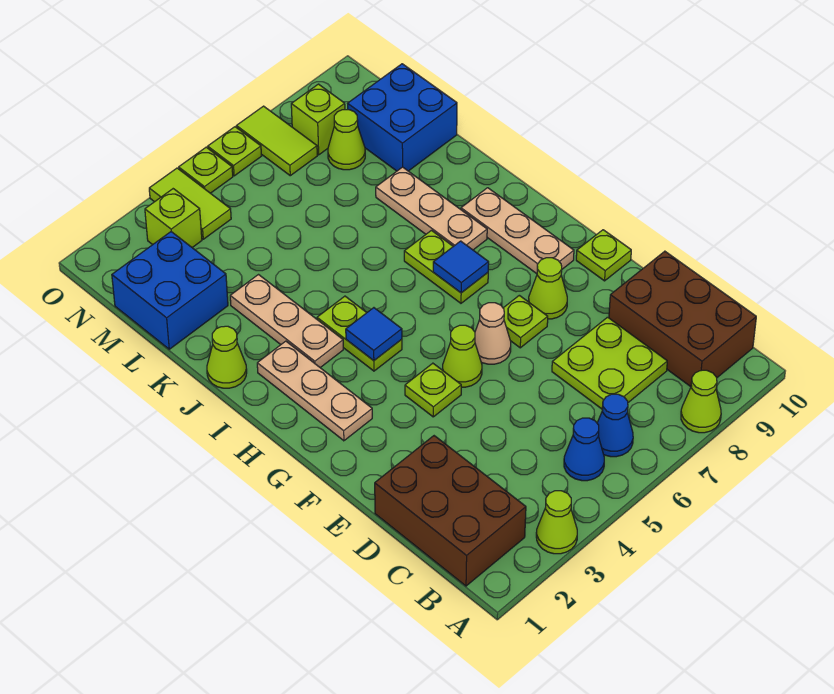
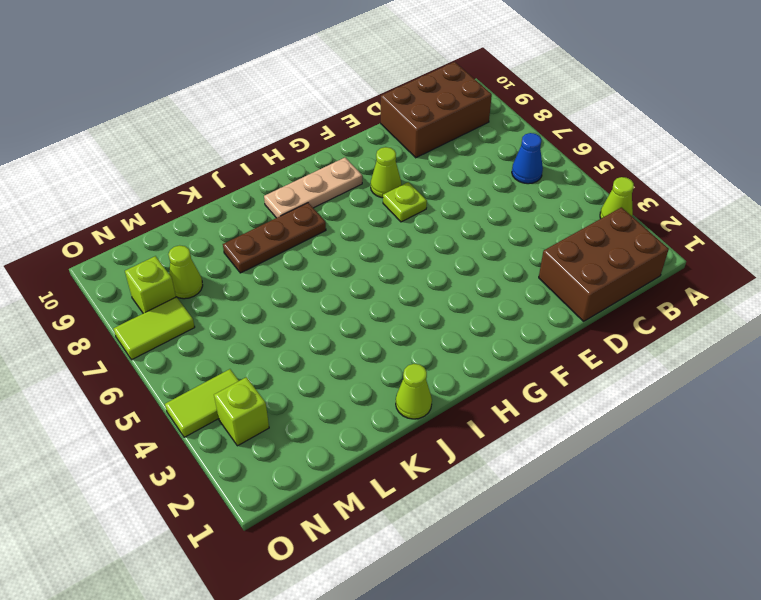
brown 1x3 plate [223,203,326,273] -> tan 1x3 plate [376,167,487,250]
none -> lime 1x1 cone [681,370,721,433]
none -> blue 1x1 cone [564,418,604,481]
none -> lime 2x2 plate [552,317,667,410]
none -> lime 1x1 plate [405,363,461,417]

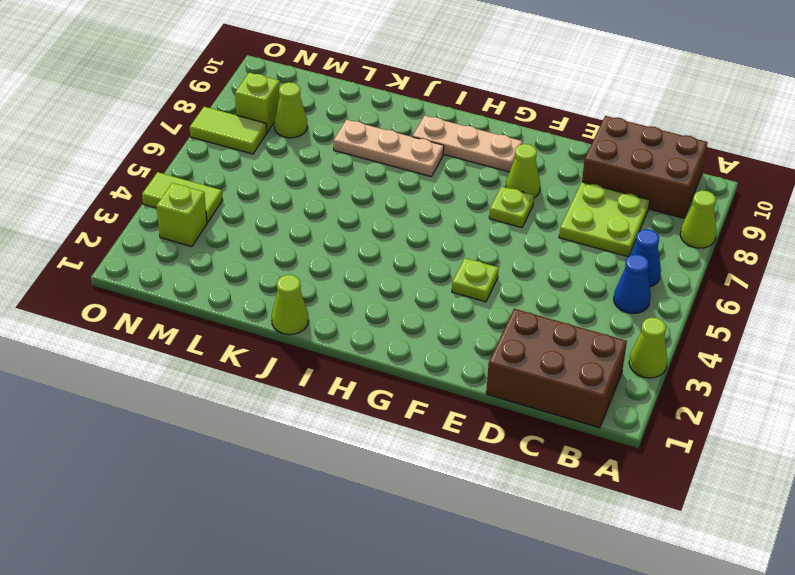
none -> lime 1x1 cone [443,325,482,387]
none -> tan 1x1 cone [475,303,511,364]
none -> lime 1x1 plate [576,230,631,281]
none -> tan 1x3 plate [257,341,372,441]

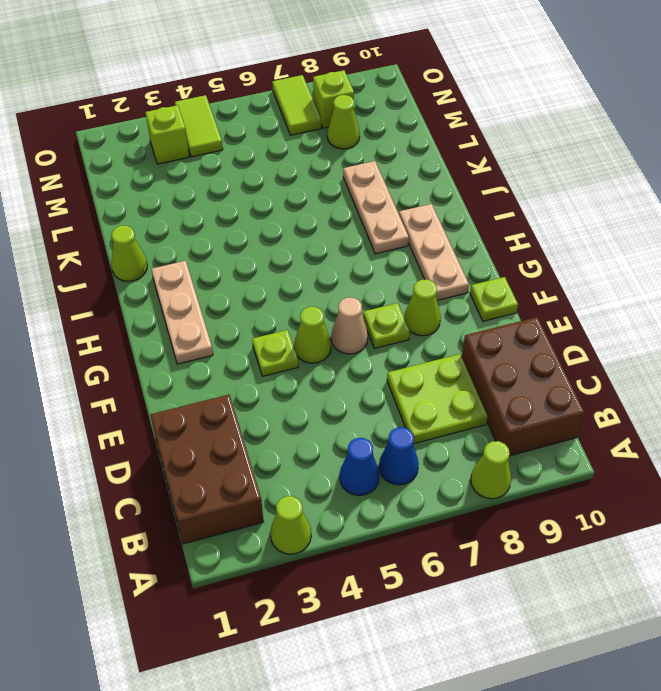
none -> lime 1x2 plate [317,296,402,371]
none -> lime 1x2 plate [404,230,488,303]
none -> tan 1x3 plate [230,275,343,368]
none -> blue 2x2 brick [112,232,228,349]

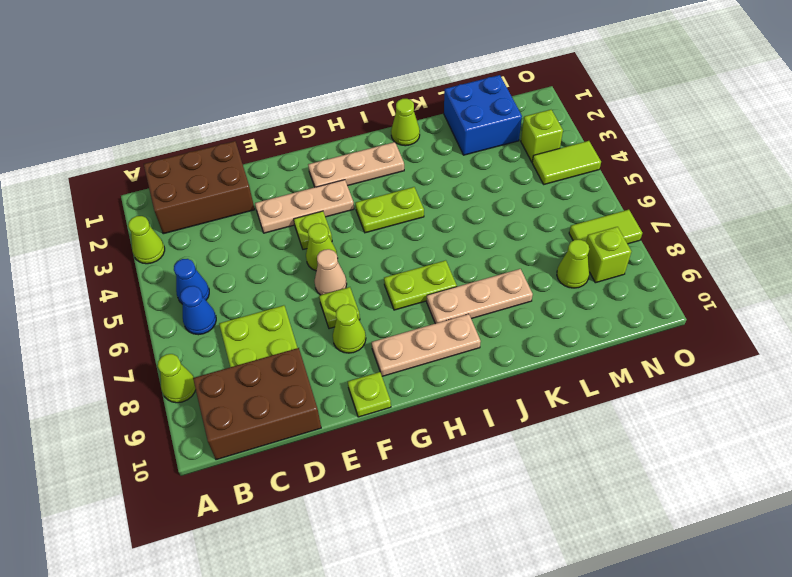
tan 1x3 plate [255,180,354,233] -> tan 1x3 plate moved to [230,275,343,368]
none -> blue 2x2 brick [348,64,457,171]
none -> lime 1x1 plate [179,147,233,193]
none -> lime 1x1 plate [208,127,261,176]
none -> blue 1x1 tile [346,308,402,361]

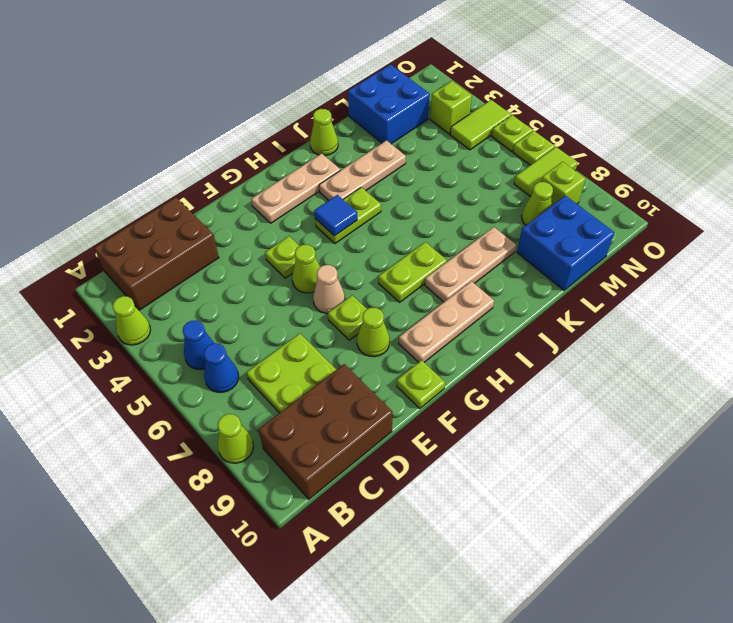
none -> blue 1x1 tile [433,241,489,293]

